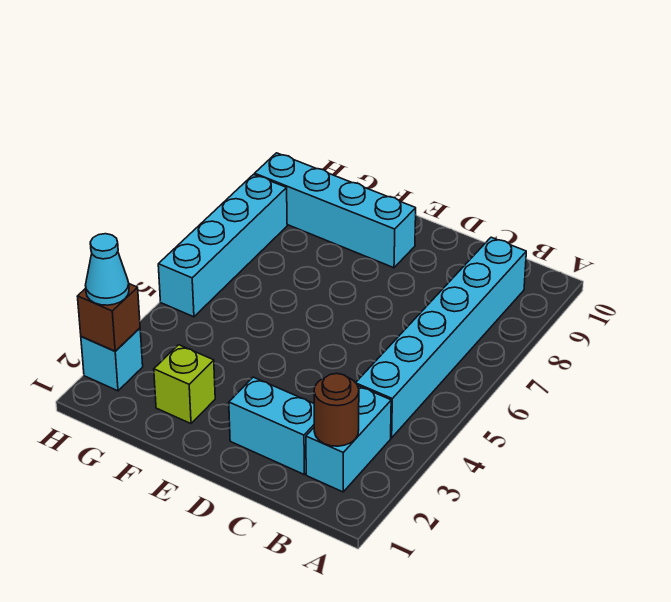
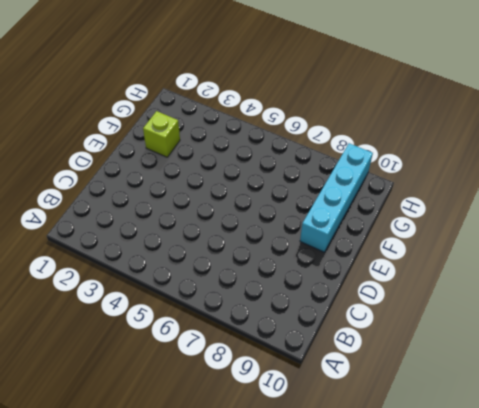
none -> cyan 1x2 brick [306,386,391,492]
none -> cyan 1x6 brick [356,237,526,438]

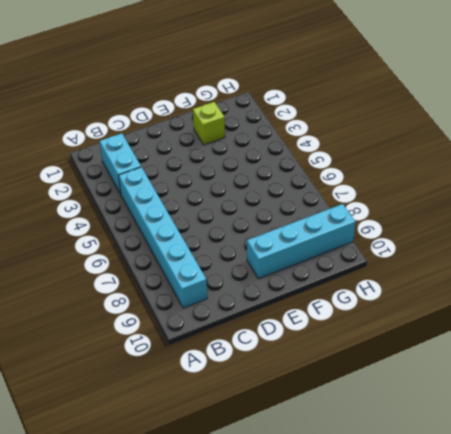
none -> cyan 1x2 brick [229,377,314,474]
none -> cyan 1x1 brick [81,328,143,391]

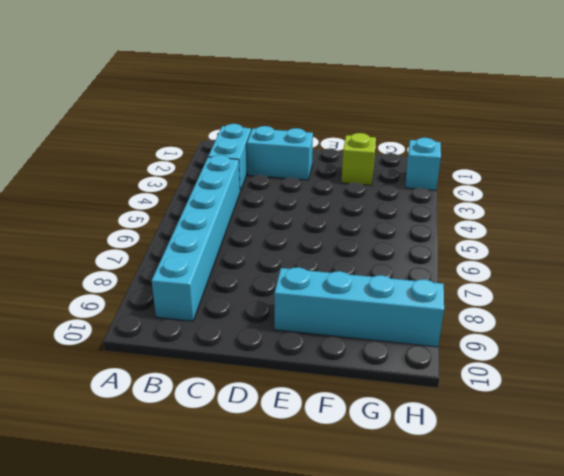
none -> cyan 1x4 brick [158,174,287,317]
none -> brown 1x1 round brick [314,374,359,446]

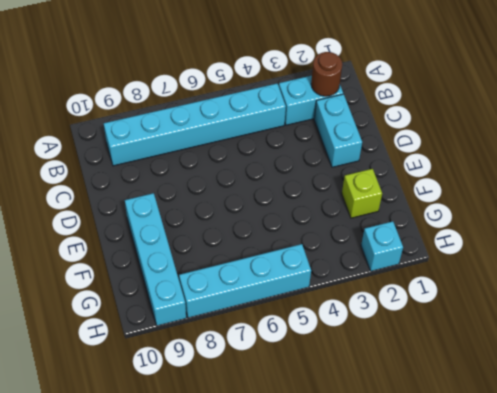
none -> brown 1x1 brick [77,284,140,351]
none -> cyan 1x1 cone [85,234,129,305]

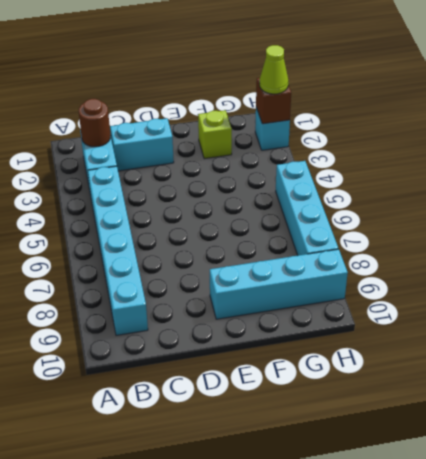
lime 1x1 cone [259,45,288,94] -> cyan 1x1 cone [85,234,129,305]

